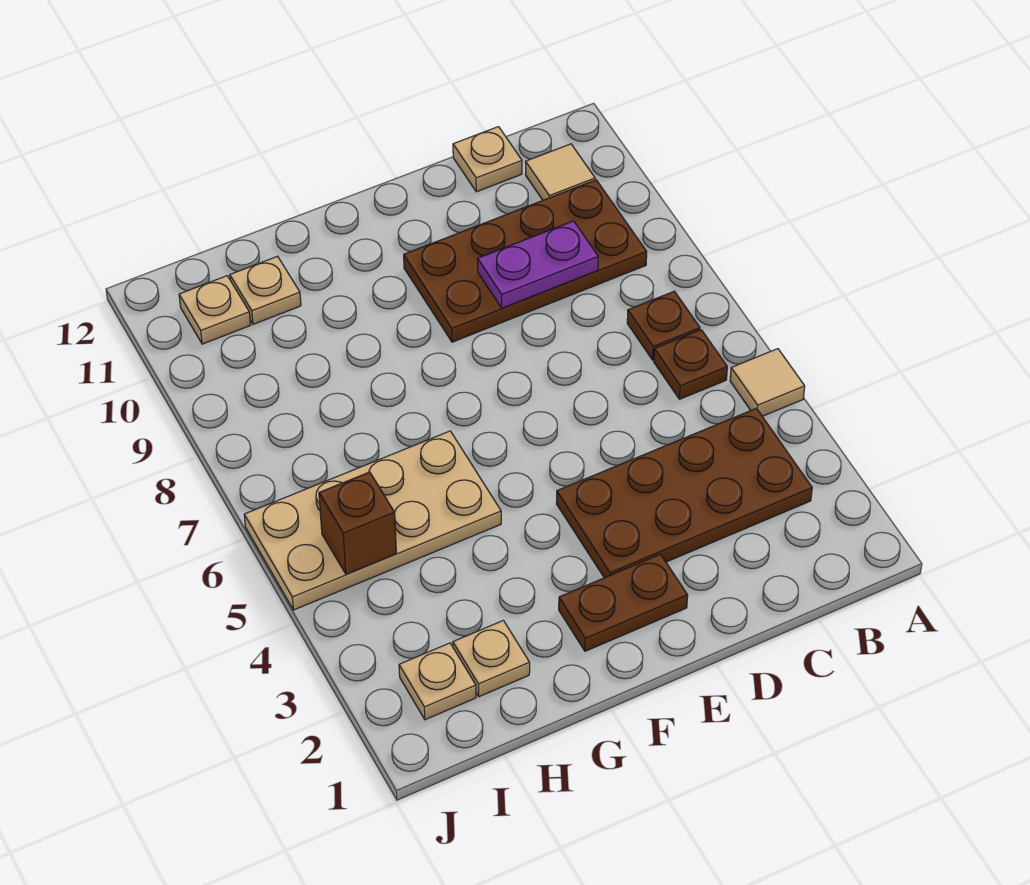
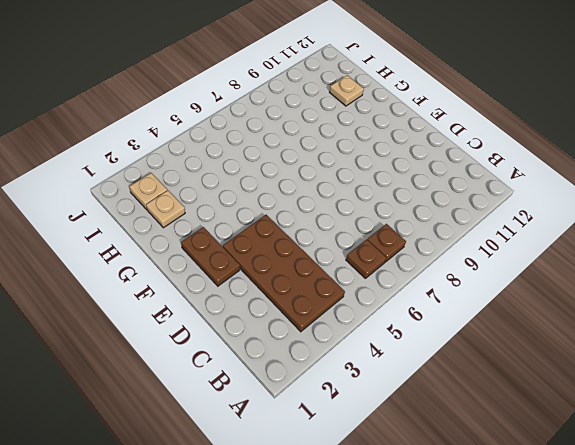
none -> tan 1x1 tile [730,349,805,416]
none -> brown 2x4 plate [404,180,647,342]
none -> tan 1x1 tile [526,144,595,200]

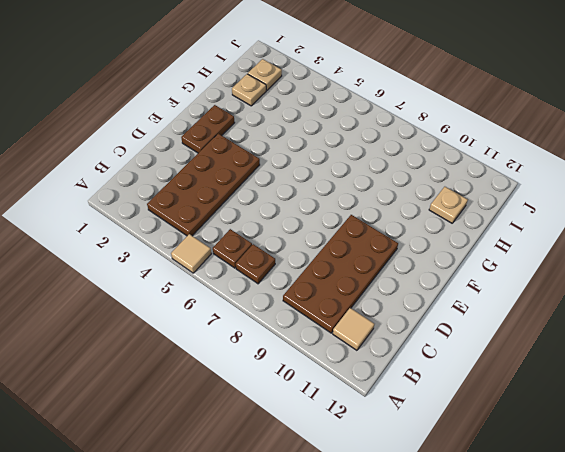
none -> tan 1x1 plate [453,127,522,192]
none -> tan 2x4 plate [244,431,501,610]
none -> tan 1x1 plate [179,276,251,344]

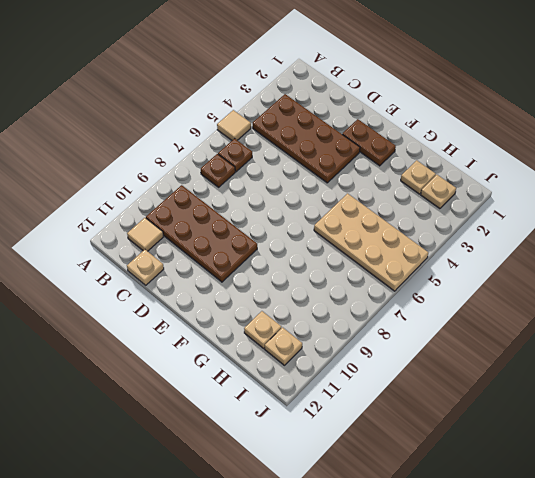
none -> purple 1x2 plate [478,221,598,308]
none -> brown 1x1 brick [319,472,396,574]

